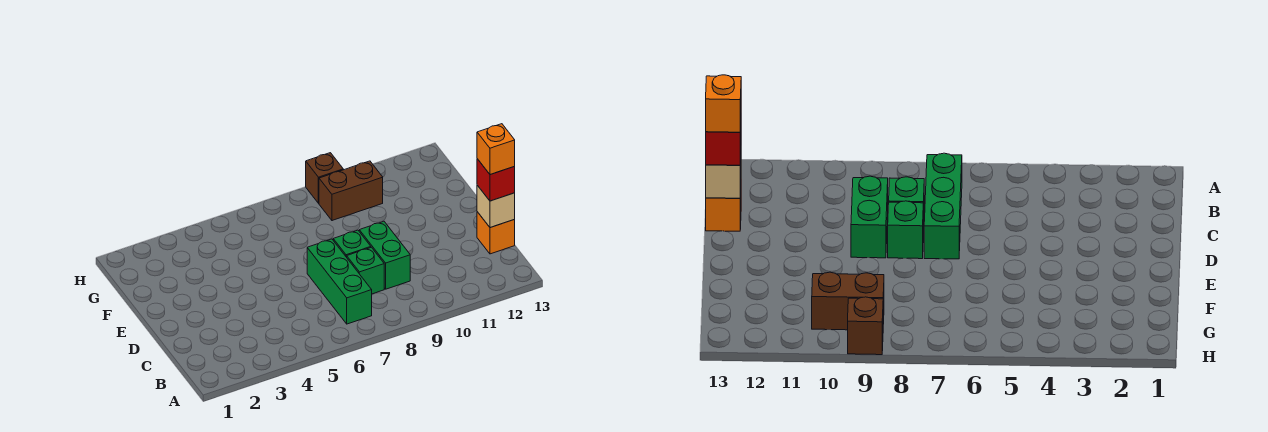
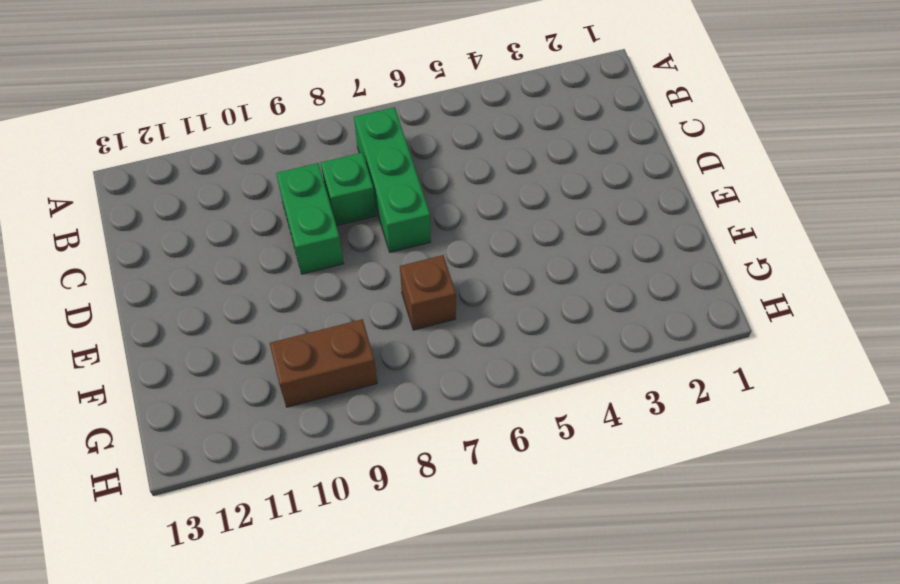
brown 1x1 brick [400,255,456,330] -> brown 1x1 brick moved to [306,153,343,203]
none -> orange 1x1 brick [477,212,515,254]
none -> green 1x1 brick [333,230,371,257]

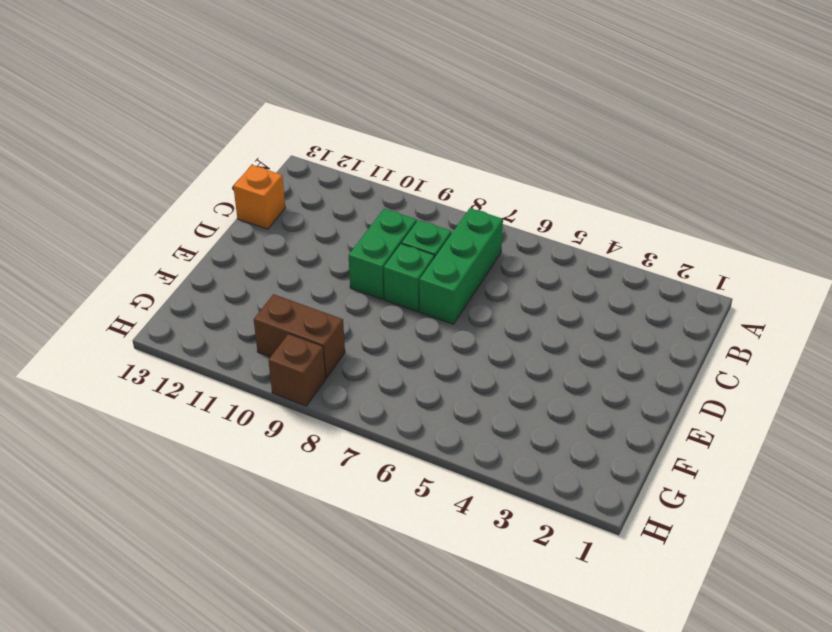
none -> tan 1x1 brick [477,185,515,228]
none -> red 1x1 brick [477,159,515,201]

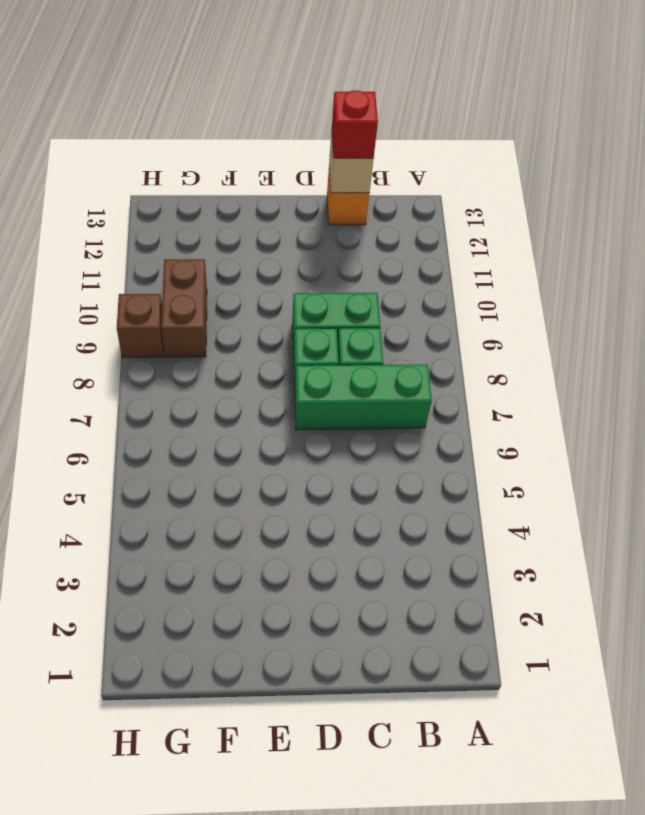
none -> orange 1x1 brick [477,124,515,175]

